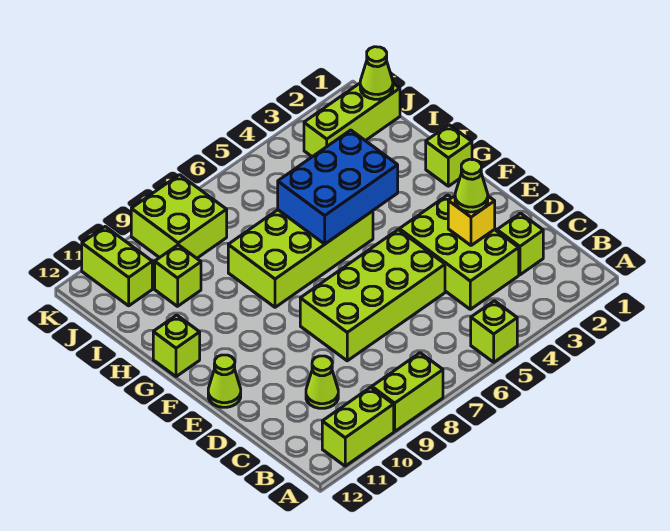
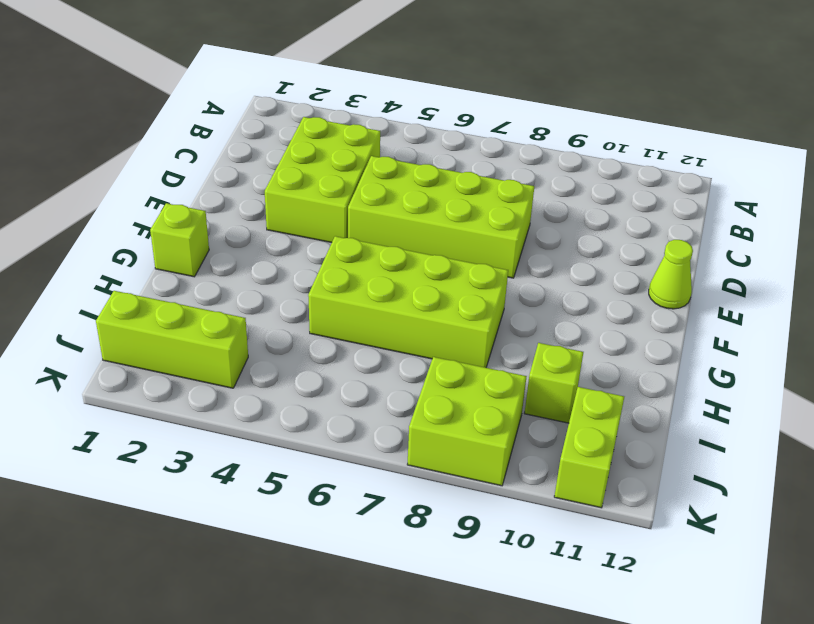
none -> lime 1x1 brick [471,301,517,362]
none -> lime 1x2 brick [372,353,443,431]
none -> lime 1x2 brick [322,387,394,466]

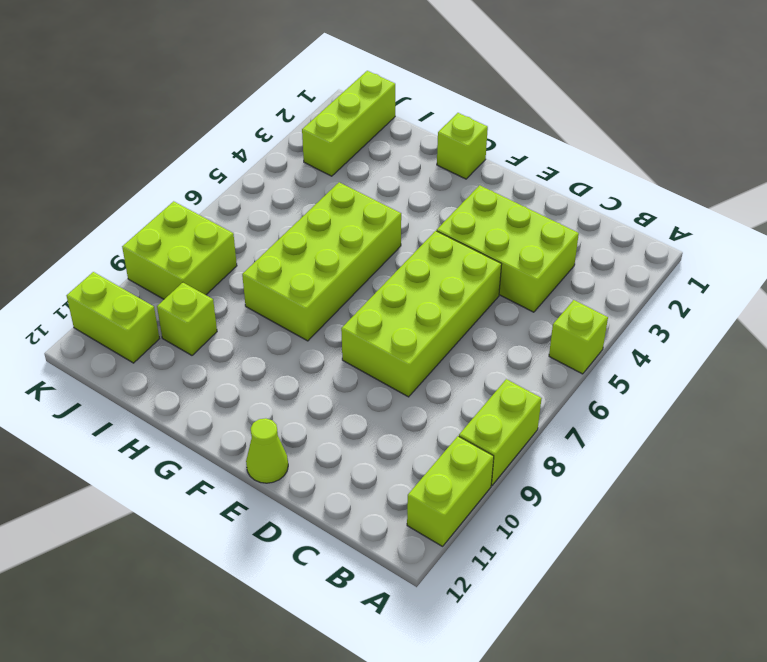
none -> lime 1x1 brick [497,213,543,275]
none -> lime 1x1 cone [306,356,338,408]
none -> lime 1x1 brick [153,315,200,377]

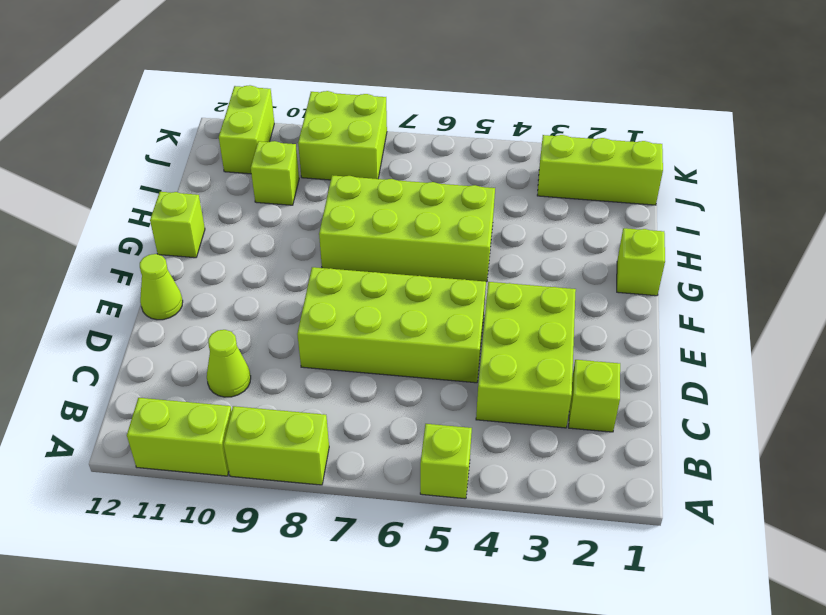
none -> yellow 1x1 brick [448,196,495,245]
none -> blue 2x3 brick [278,130,398,244]
none -> lime 1x1 cone [360,47,393,99]

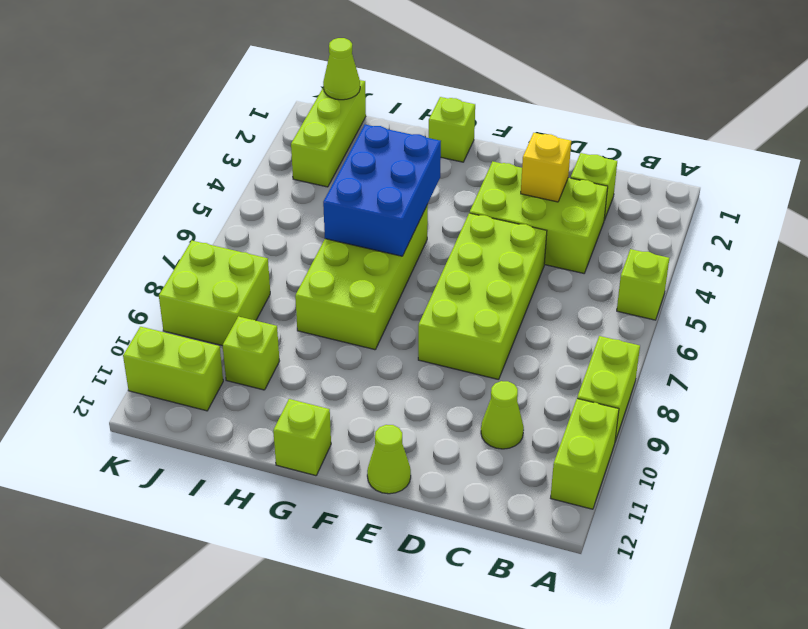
none -> lime 1x1 cone [455,159,488,212]

